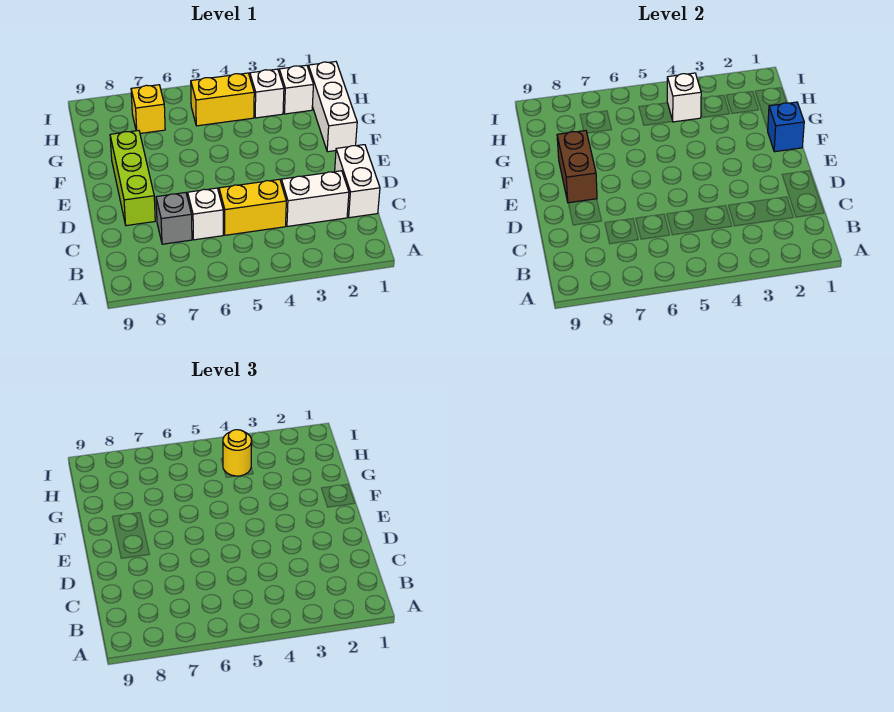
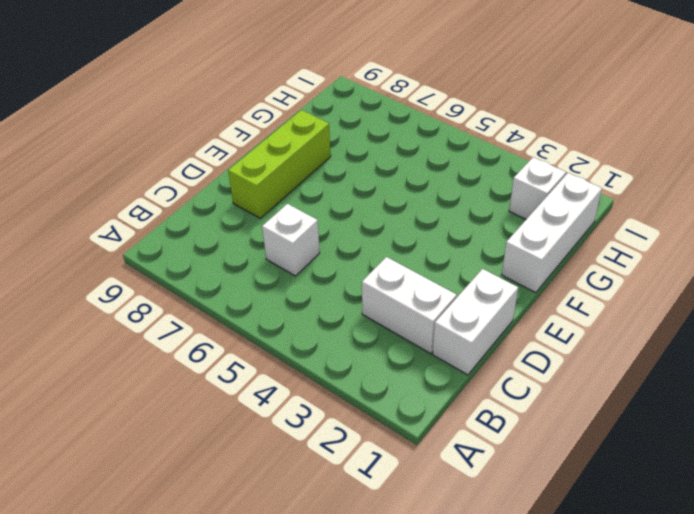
none -> yellow 1x2 brick [219,179,286,235]
none -> grey 1x1 brick [156,192,192,244]
none -> white 1x1 brick [250,69,284,118]

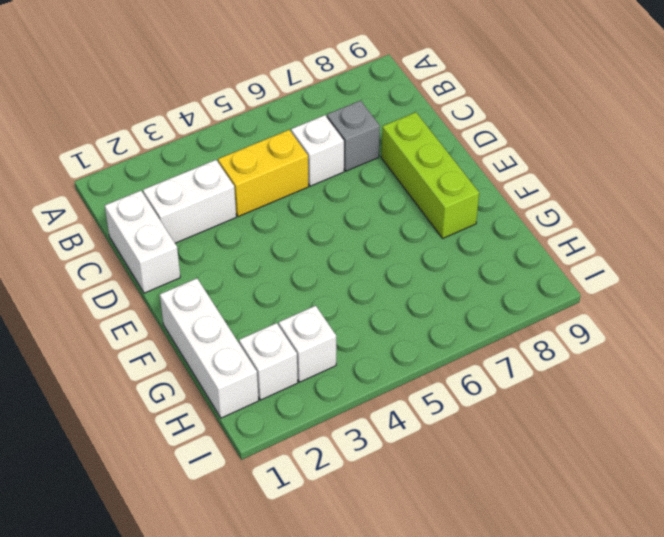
none -> yellow 1x2 brick [191,73,254,126]
none -> yellow 1x1 brick [131,85,165,133]
none -> brown 1x2 brick [557,131,597,203]

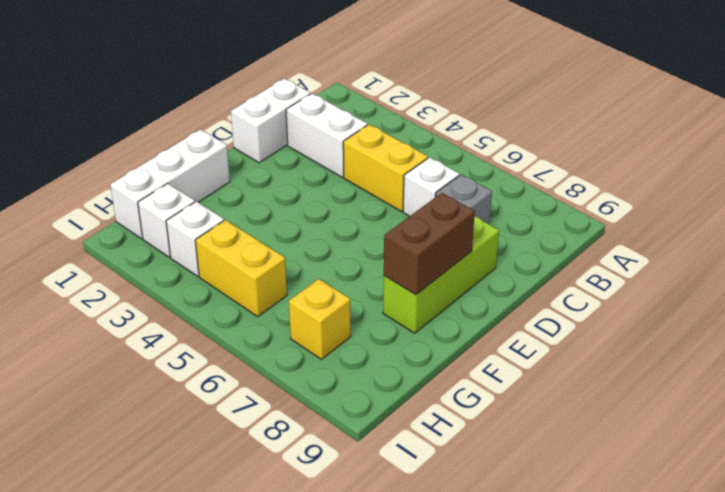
none -> blue 1x1 brick [768,102,804,152]
none -> white 1x1 brick [667,73,701,122]
none -> yellow 1x1 round brick [223,430,252,476]

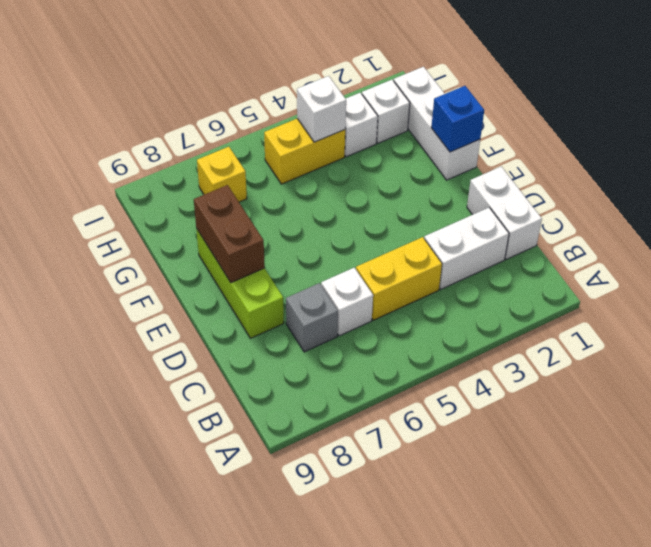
none -> yellow 1x1 round brick [223,430,252,476]

